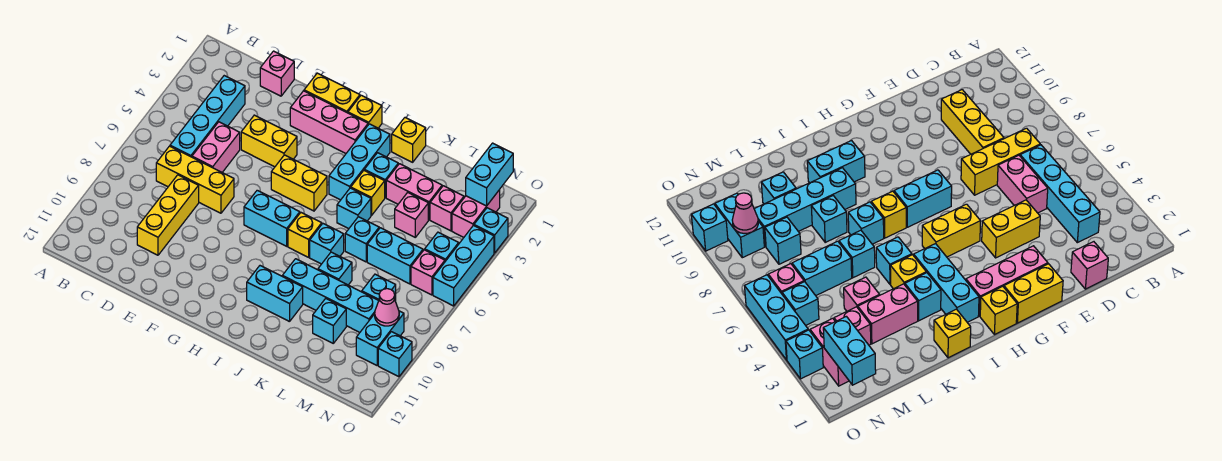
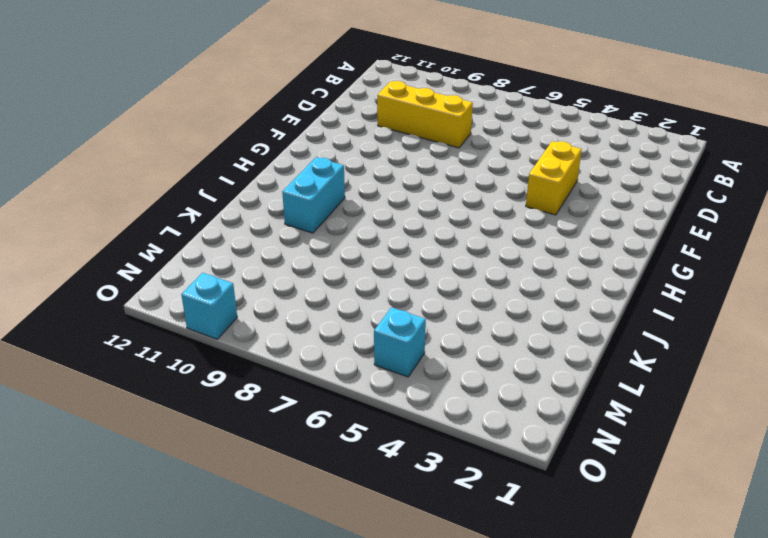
none -> cyan 1x4 brick [170,76,245,157]
none -> yellow 1x3 brick [156,146,234,213]
none -> pink 1x1 brick [260,51,294,96]
none -> pink 1x2 brick [192,122,240,172]

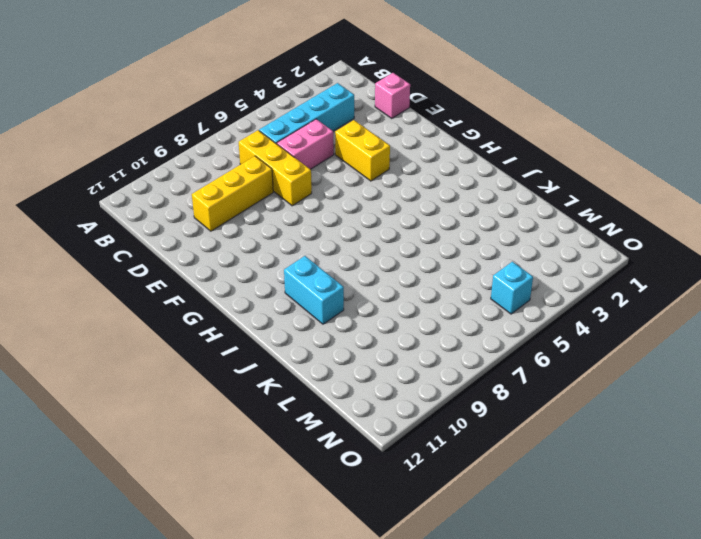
none -> yellow 1x2 brick [304,73,360,113]
none -> pink 1x3 brick [290,91,368,153]
none -> yellow 1x2 brick [271,155,327,211]
none -> cyan 1x2 brick [244,190,300,246]

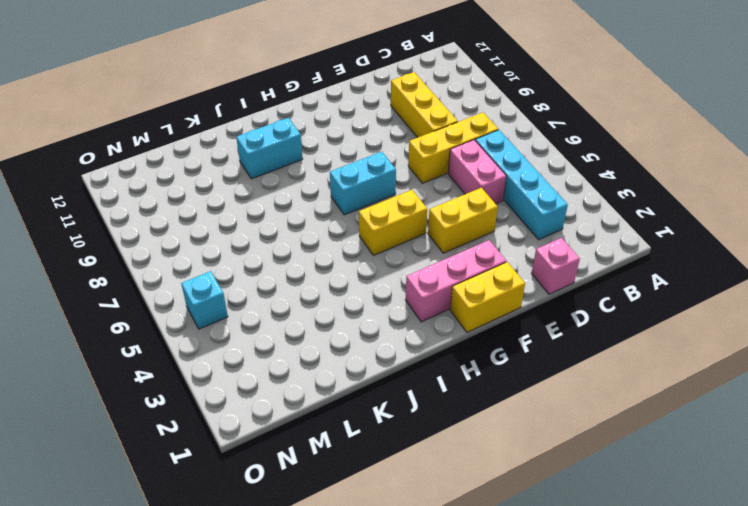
none -> yellow 1x1 brick [348,95,382,128]
none -> cyan 1x3 brick [329,124,390,200]
none -> yellow 1x1 brick [288,213,322,257]
none -> yellow 1x1 brick [392,118,426,162]

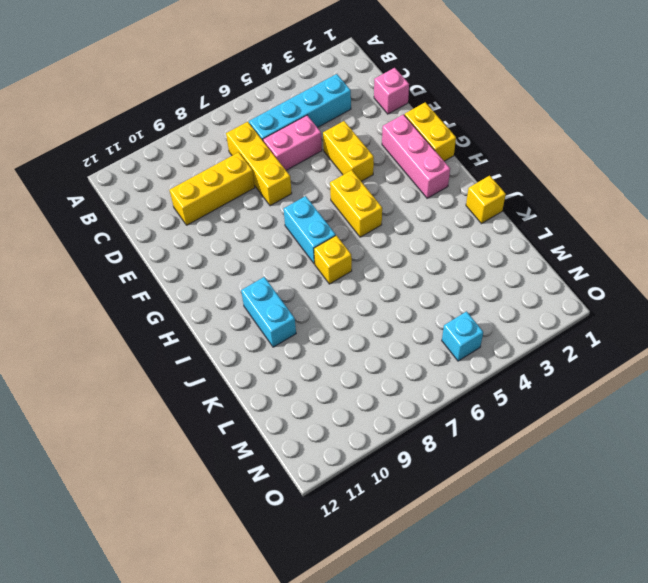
none -> yellow 1x1 brick [348,95,382,128]
none -> cyan 1x3 brick [329,124,390,200]
none -> cyan 1x1 brick [364,153,398,198]
none -> yellow 1x1 brick [351,171,385,215]

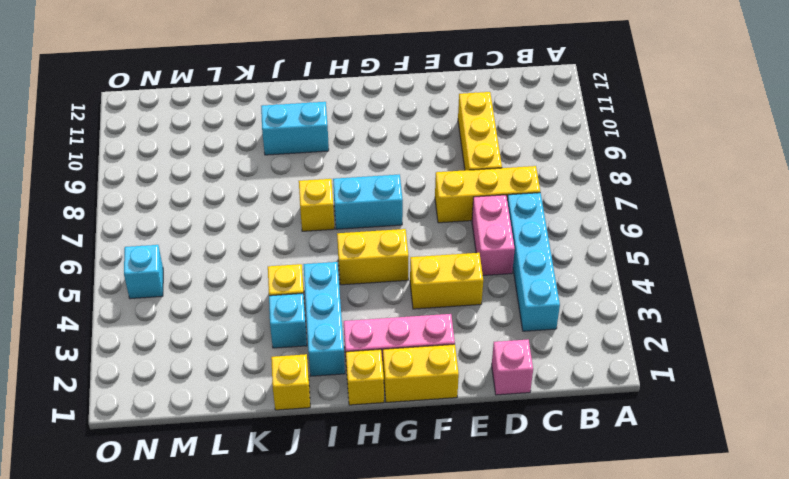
none -> cyan 1x1 brick [337,188,371,229]
none -> cyan 1x1 brick [310,224,344,264]
none -> cyan 1x4 brick [282,259,379,332]
none -> pink 1x2 brick [386,164,442,220]

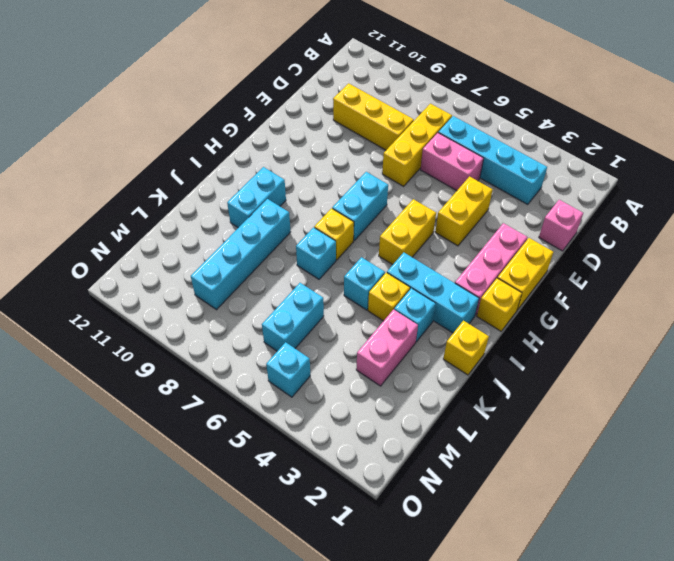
none -> cyan 1x1 brick [345,217,379,262]
none -> cyan 1x1 brick [318,252,352,285]
none -> pink 1x1 brick [395,192,428,237]
none -> cyan 1x1 brick [313,299,346,343]

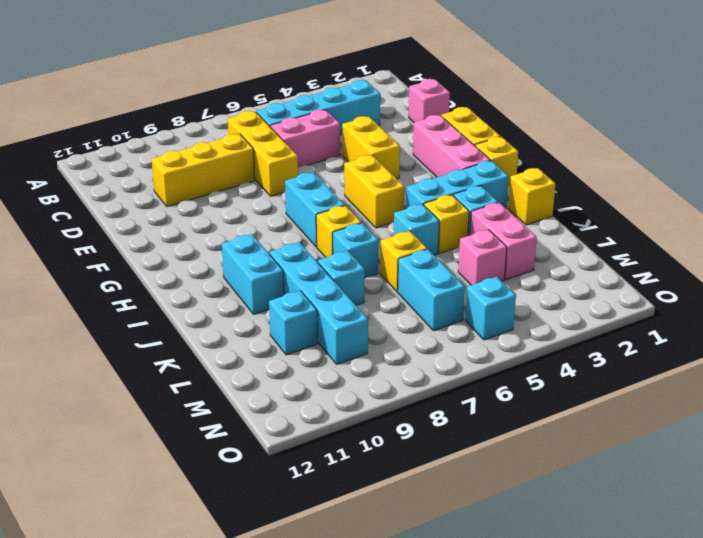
yellow 1x1 brick [380,231,427,292] -> cyan 1x1 brick [345,217,379,262]
none -> pink 1x1 brick [430,186,464,231]
none -> cyan 1x1 brick [362,274,396,301]
none -> pink 1x2 brick [452,190,500,237]
none -> pink 1x1 brick [411,250,445,295]

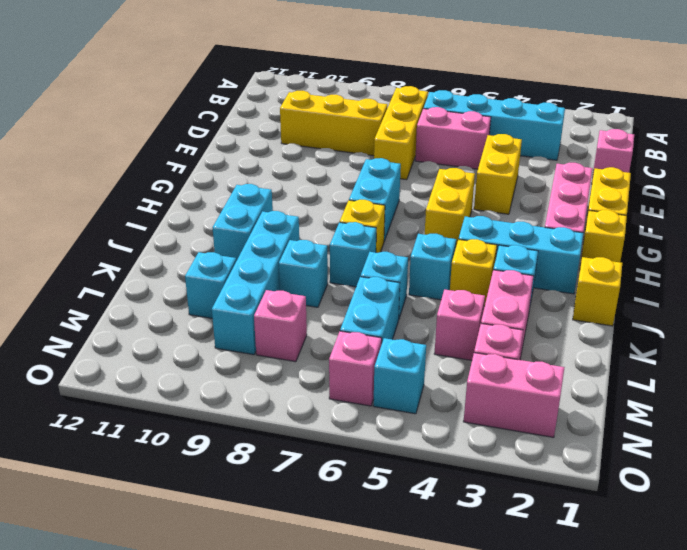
pink 1x1 brick [254,290,307,362] -> cyan 1x1 brick [362,274,396,301]
none -> cyan 1x2 brick [356,311,404,365]
none -> cyan 1x1 brick [474,208,508,253]
none -> cyan 1x3 brick [433,226,494,306]
none -> cyan 1x1 brick [378,332,412,377]

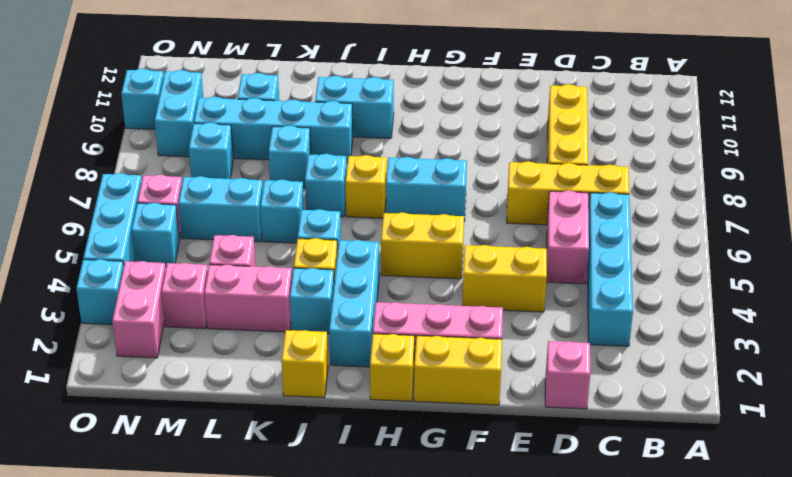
none -> cyan 1x2 brick [466,143,513,206]
none -> pink 1x1 cone [375,289,399,326]

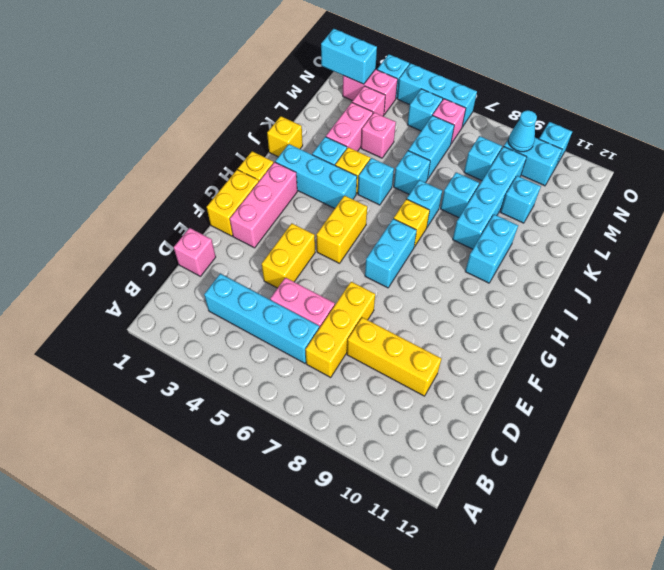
cyan 1x1 cone [508,110,537,152] -> pink 1x1 cone [375,289,399,326]

